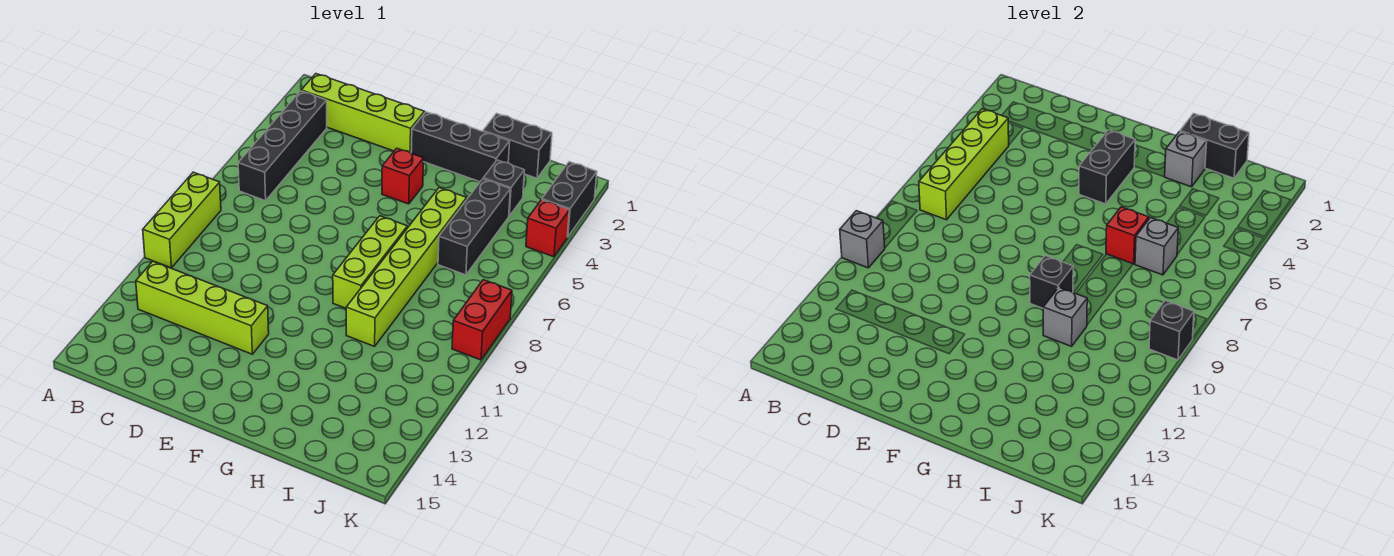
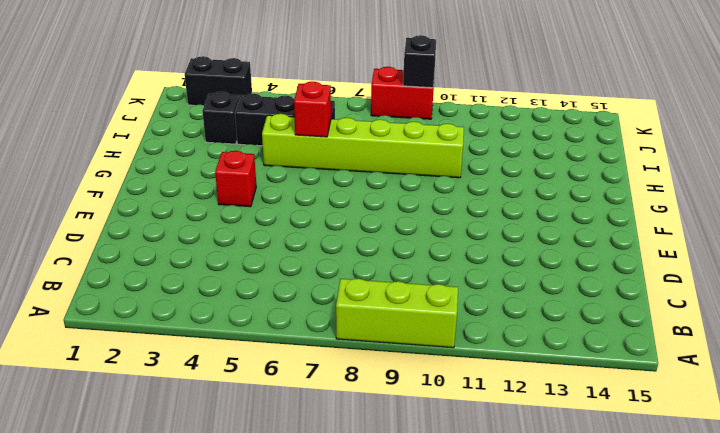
none -> lime 1x4 brick [301,74,424,153]
none -> black 1x4 brick [238,91,327,201]
none -> lime 1x4 brick [136,261,269,354]

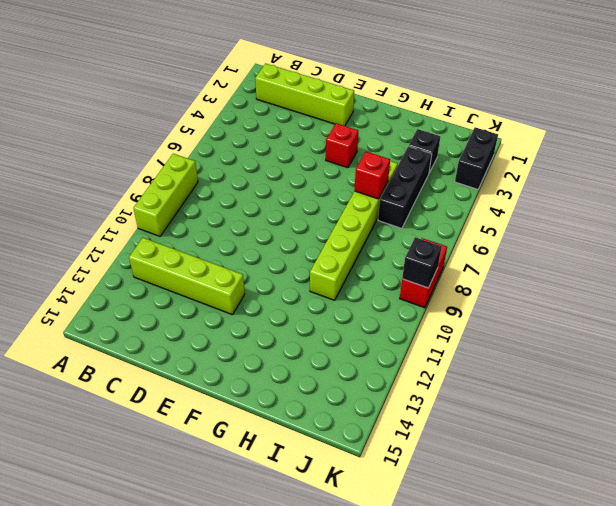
none -> black 1x4 brick [238,91,327,201]
none -> black 1x3 brick [411,112,510,182]
none -> lime 1x3 brick [333,216,407,308]

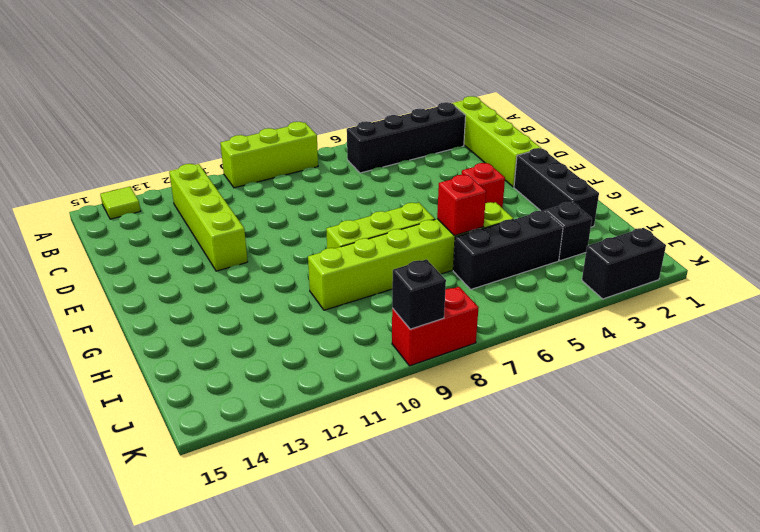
lime 1x1 tile [100,187,140,219] -> none
none -> black 1x2 brick [483,113,552,178]
none -> red 1x1 brick [526,200,569,257]
none -> grey 1x1 brick [840,211,885,268]

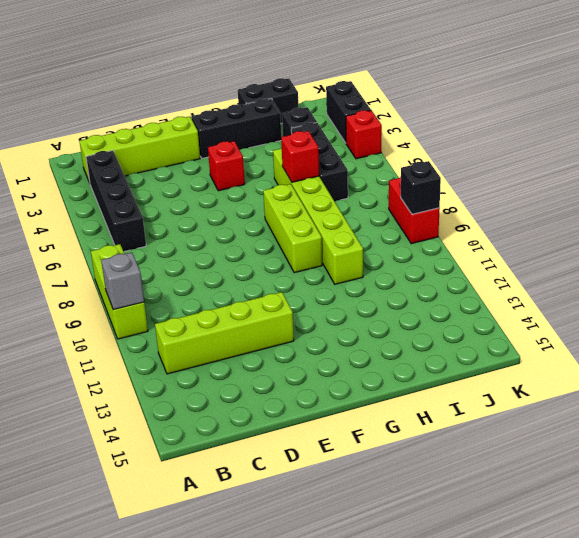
none -> lime 1x4 brick [919,109,1009,220]
none -> black 1x2 brick [1079,130,1135,204]
none -> black 1x1 brick [1030,256,1073,308]

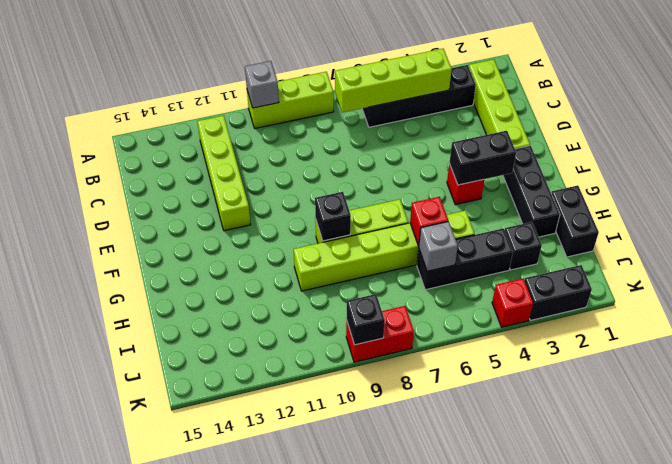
none -> black 1x2 brick [1180,113,1249,178]
none -> grey 1x1 brick [1165,132,1207,187]
none -> grey 1x1 brick [1043,287,1087,346]

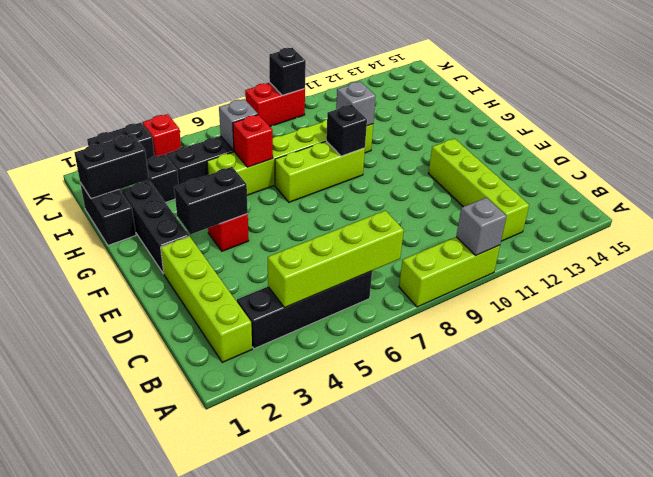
black 1x2 brick [74,134,149,199] -> black 1x2 brick turned to [1180,113,1249,178]
none -> grey 1x1 brick [1165,132,1207,187]

